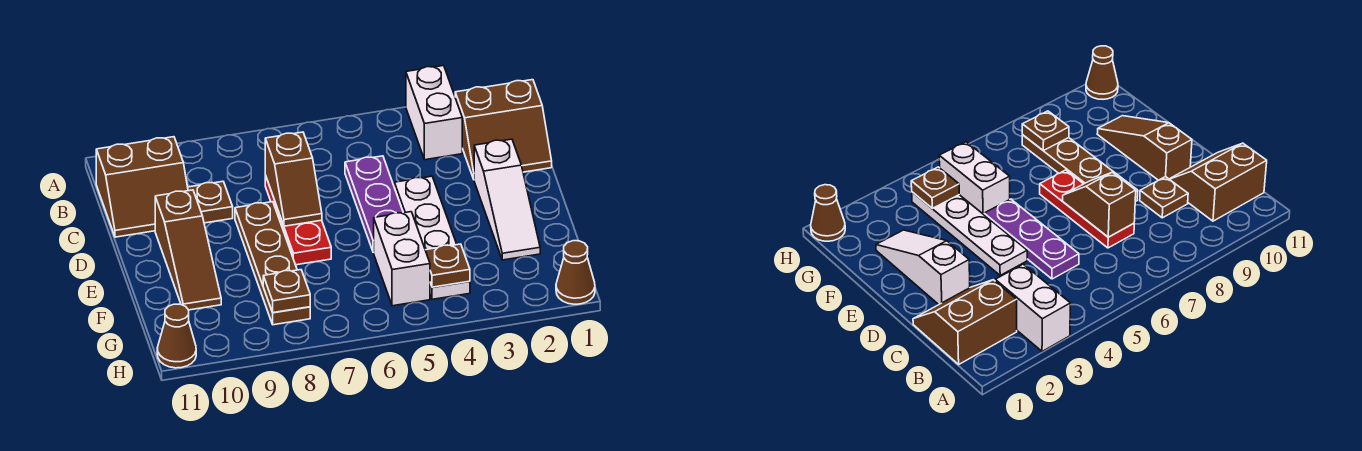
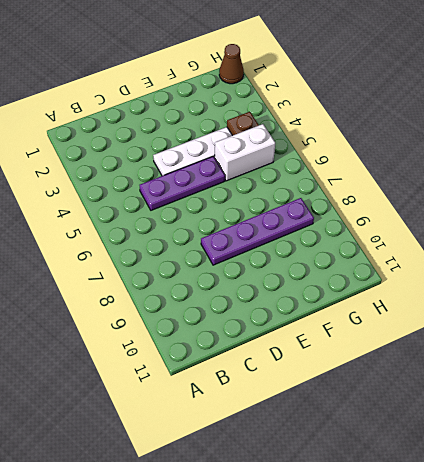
purple 1x4 plate [201,198,314,265] -> brown 1x4 plate [235,202,310,325]
none -> white 1x2 brick [406,66,462,160]
none -> brown 2x2 slope [455,80,552,179]
none -> brown 2x2 slope [96,137,188,237]

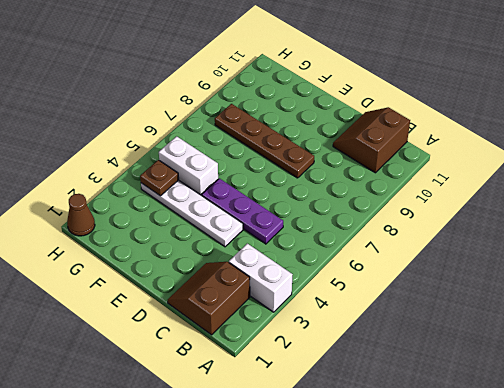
none -> red 1x3 plate [265,175,331,265]
none -> brown 1x1 plate [188,181,233,223]
none -> white 1x3 slope [474,139,540,260]

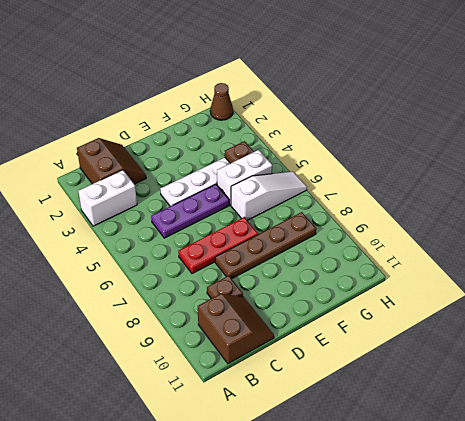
white 1x3 slope [231,172,307,220] -> white 1x3 slope moved to [474,139,540,260]
none -> brown 1x3 slope [155,190,221,310]
none -> brown 1x1 cone [157,304,196,368]
none -> brown 1x2 slope [265,132,322,226]

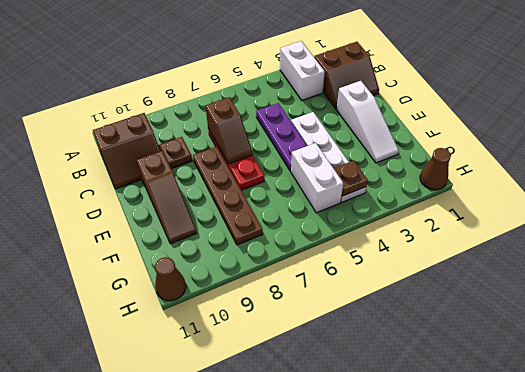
none -> brown 1x1 plate [263,270,310,313]

